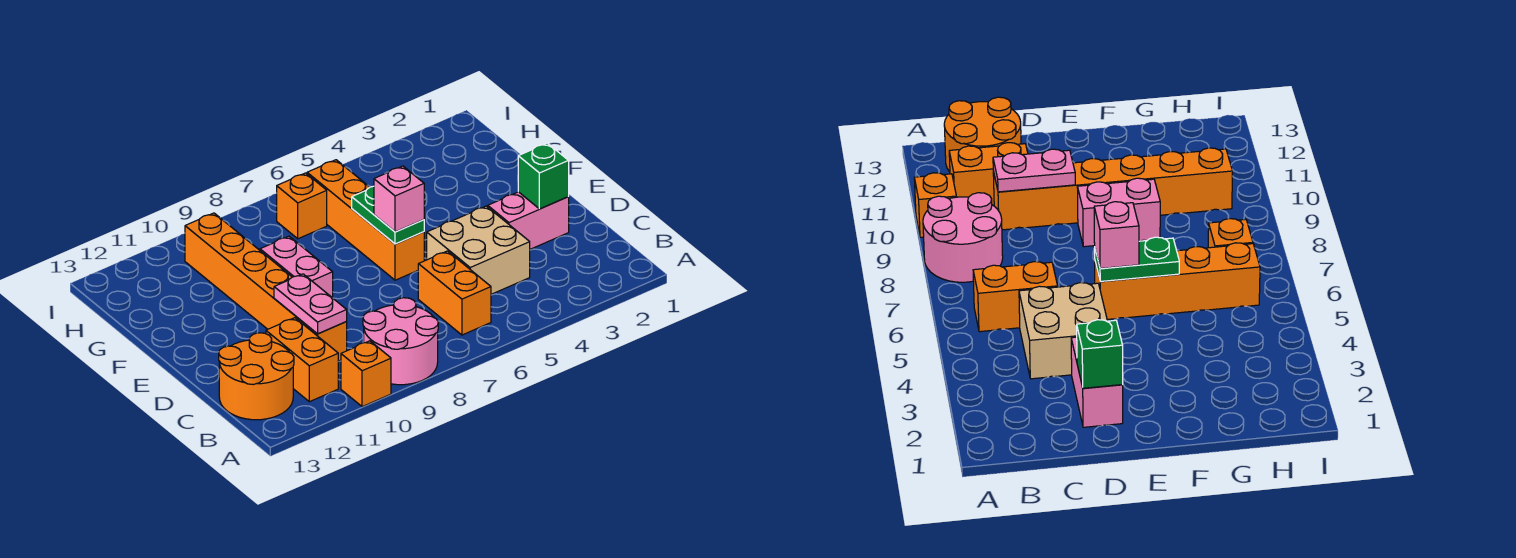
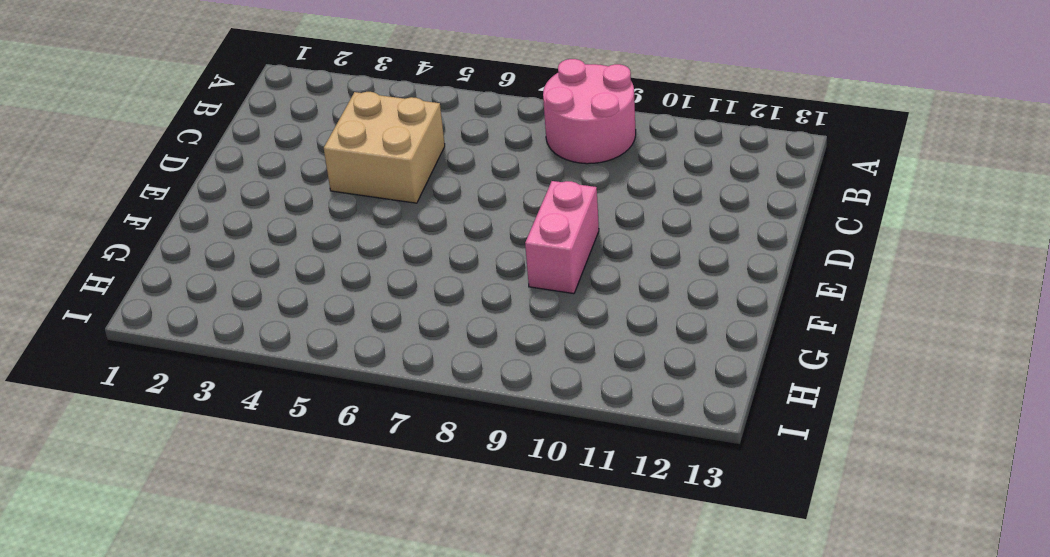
none -> orange 1x1 brick [341,341,391,407]
none -> orange 1x2 brick [418,251,491,335]
none -> orange 1x2 brick [266,318,338,402]

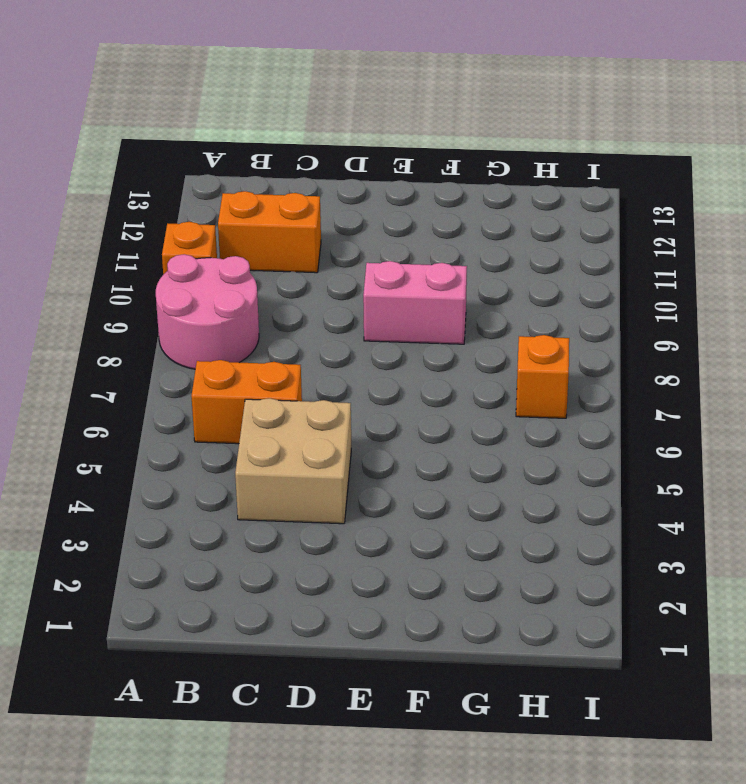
none -> orange 2x2 round brick [219,333,294,420]
none -> orange 1x6 brick [185,213,347,361]
none -> pink 1x2 brick [488,192,569,249]

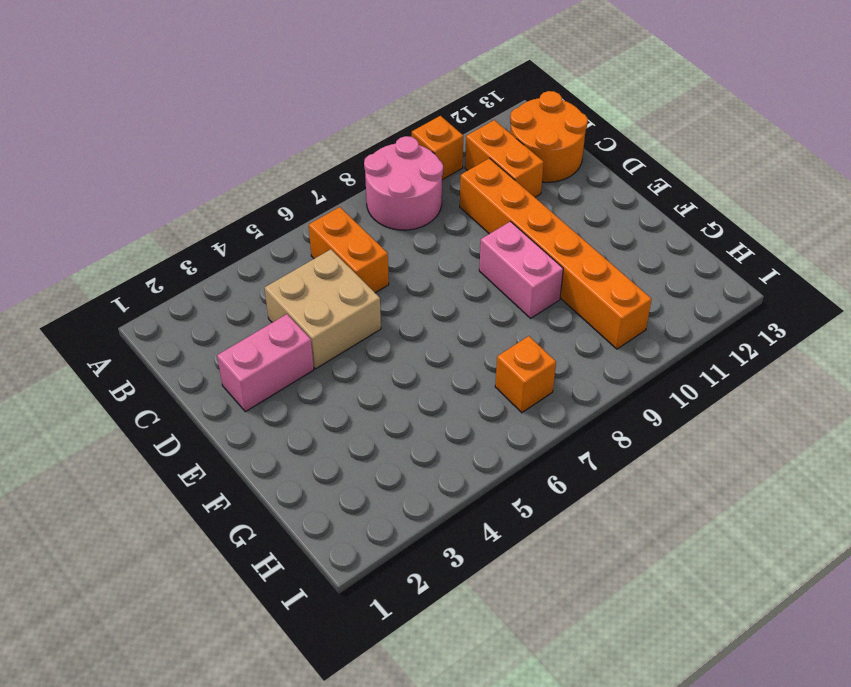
none -> orange 1x4 brick [307,160,424,280]
none -> pink 1x2 plate [274,274,347,334]
none -> green 1x1 brick [518,143,569,209]

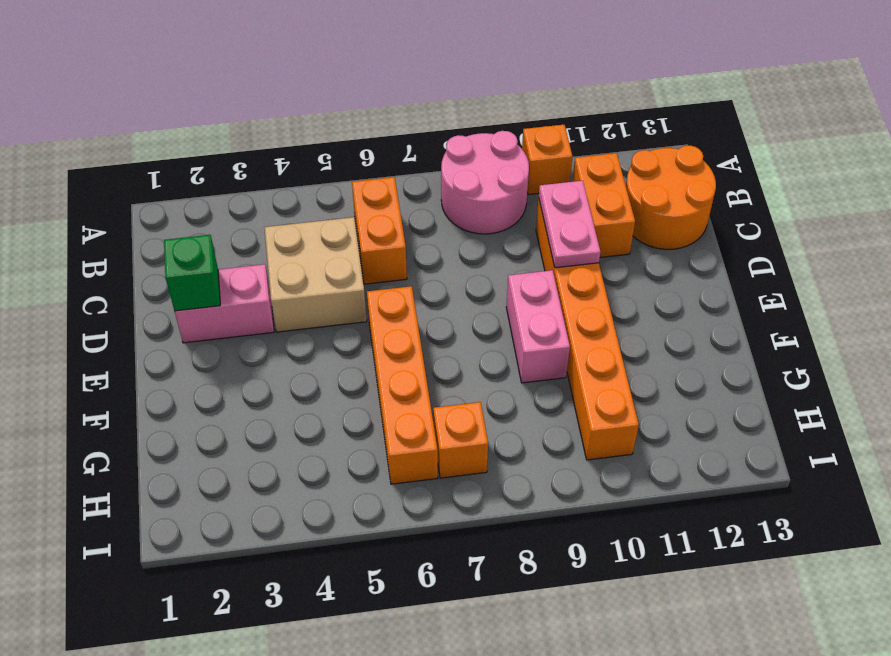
none -> green 1x2 plate [352,186,424,244]
none -> pink 1x1 brick [374,166,424,232]

